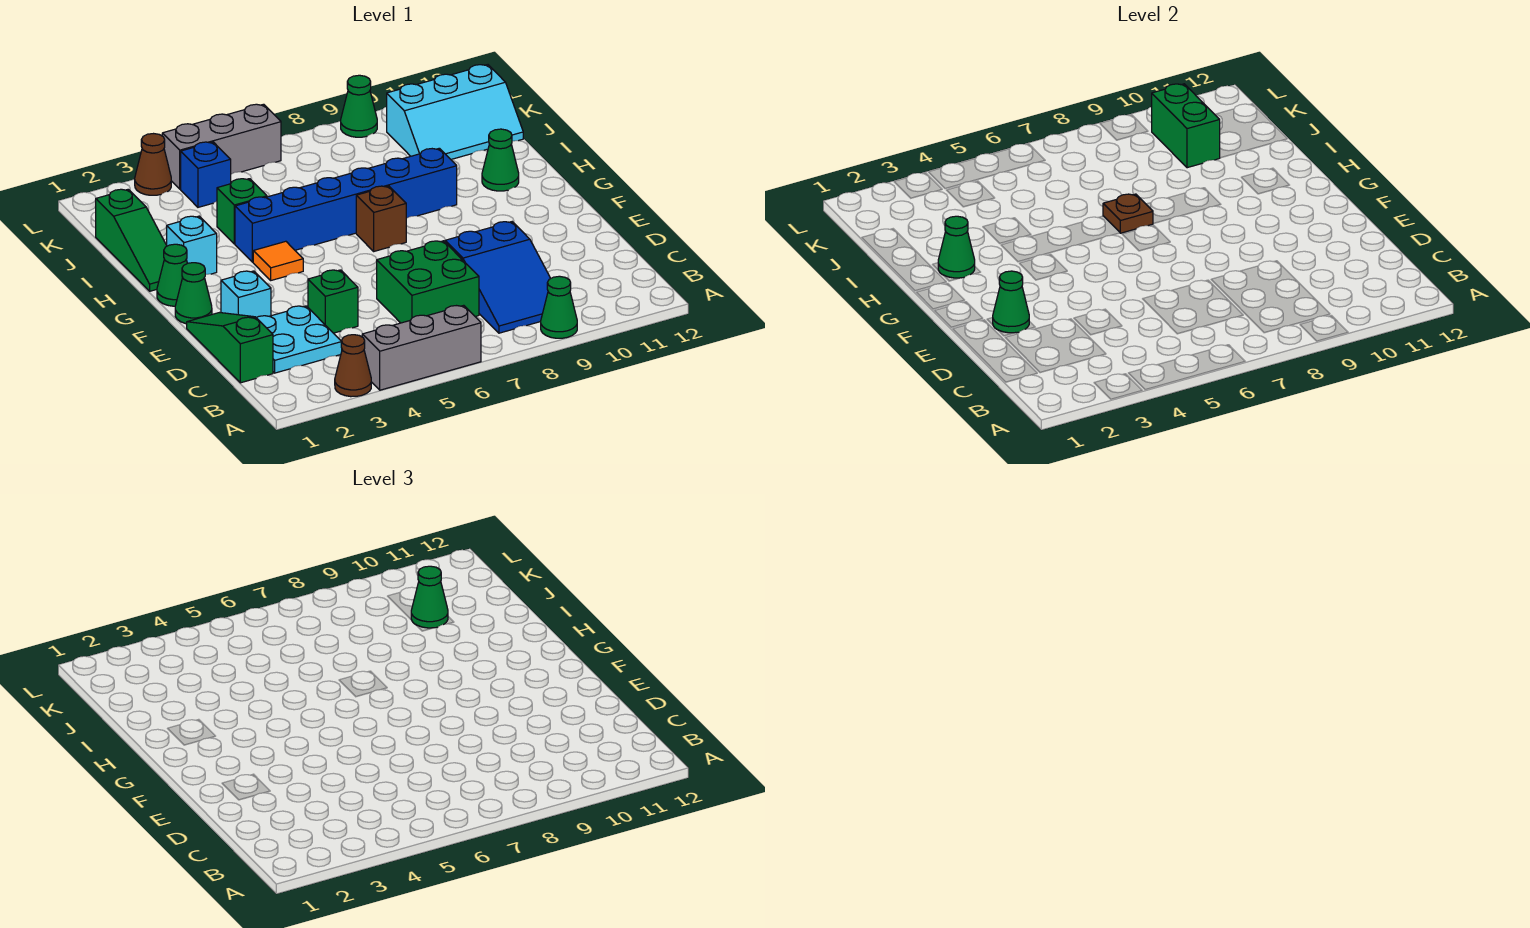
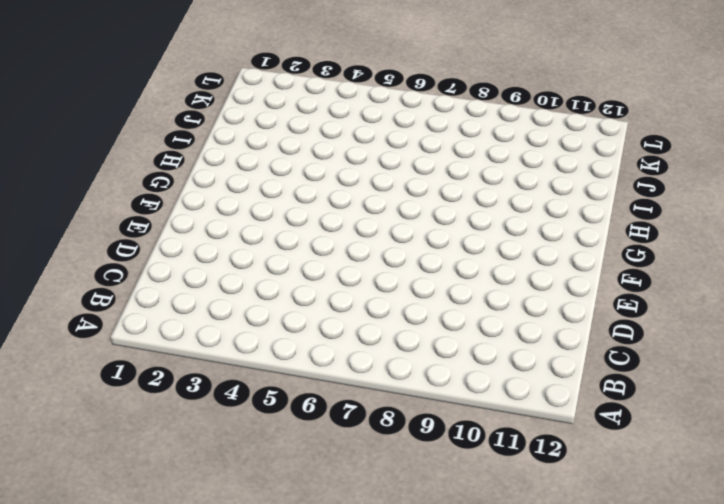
none -> brown 1x1 cone [335,335,371,397]
none -> grey 1x3 brick [362,305,481,390]
none -> green 1x1 cone [541,276,577,338]

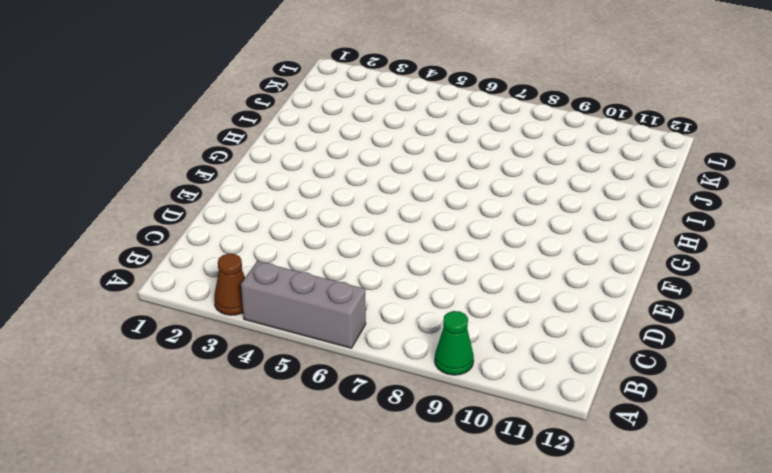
none -> blue 2x3 slope [445,222,551,333]
none -> green 1x3 slope [187,313,273,383]
none -> cyan 2x2 plate [257,306,342,373]

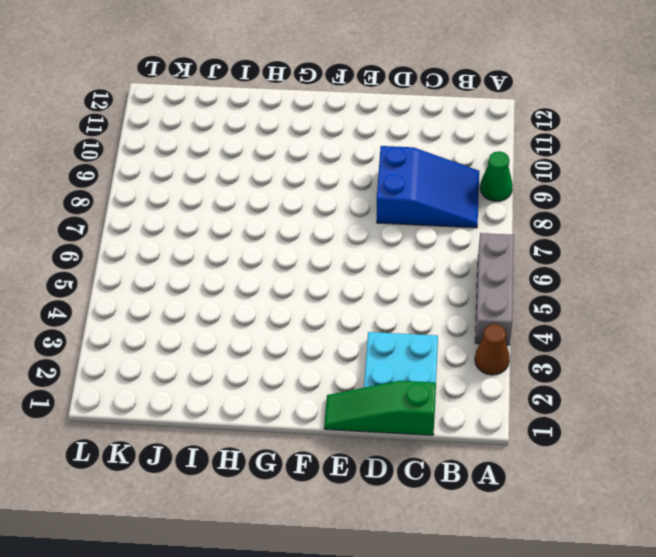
none -> green 2x2 brick [377,241,479,323]
none -> green 1x1 brick [308,270,358,333]
none -> cyan 1x1 brick [221,271,271,318]

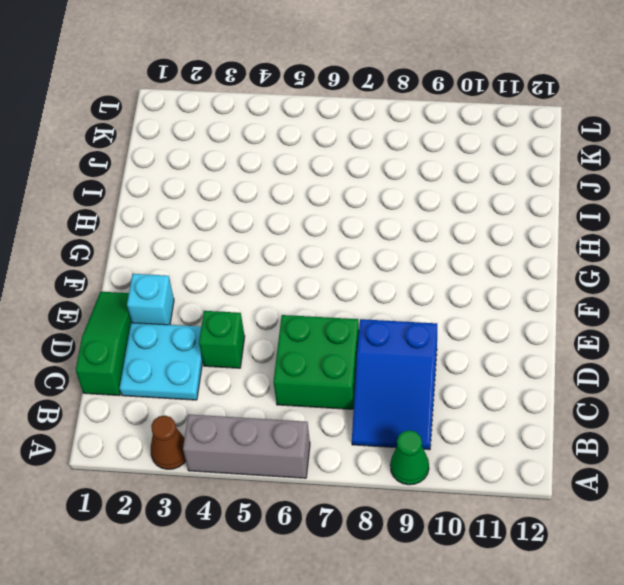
none -> green 1x1 cone [175,263,212,324]
none -> green 1x1 cone [157,244,187,306]
none -> orange 1x1 tile [253,241,303,280]

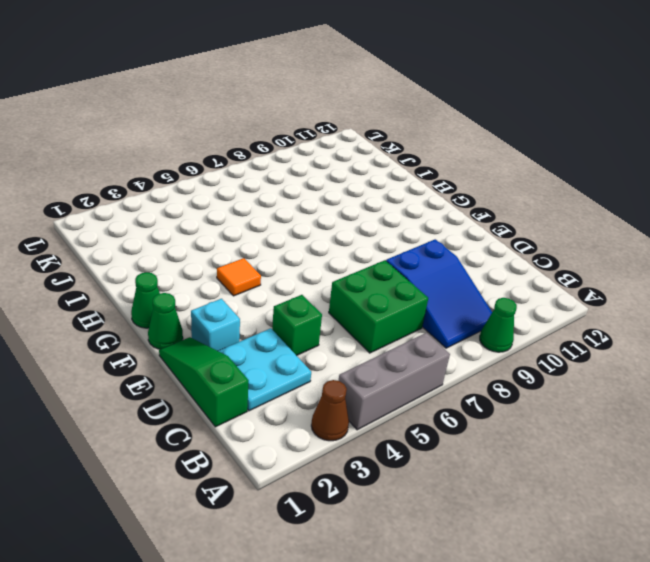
none -> brown 1x1 brick [356,186,406,251]
none -> green 1x3 slope [96,189,167,291]
none -> cyan 1x1 brick [167,216,217,275]

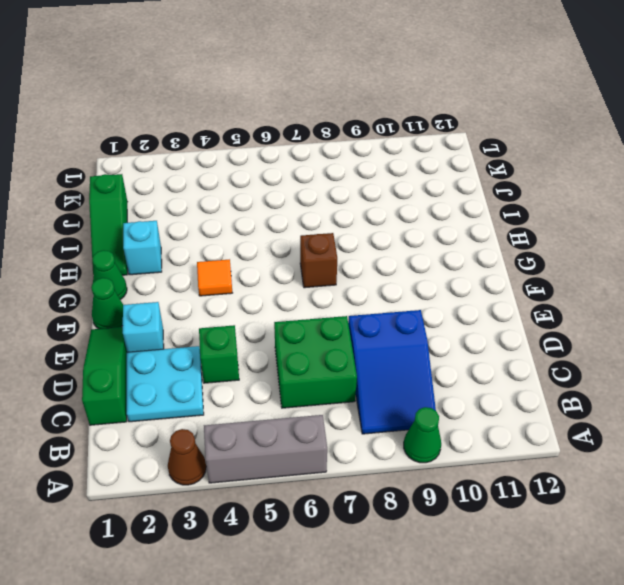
none -> blue 1x6 brick [235,148,457,262]
none -> green 1x1 cone [482,129,519,191]
none -> green 1x1 brick [217,179,267,244]

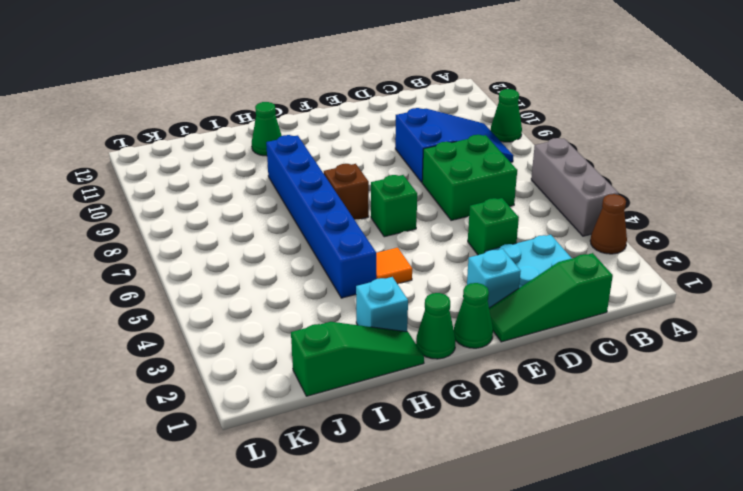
green 1x1 brick [371,175,417,237] -> green 1x1 brick moved to [217,179,267,244]
none -> cyan 2x3 slope [387,65,523,159]
none -> blue 1x1 brick [181,142,231,207]
none -> brown 1x1 cone [135,134,171,195]

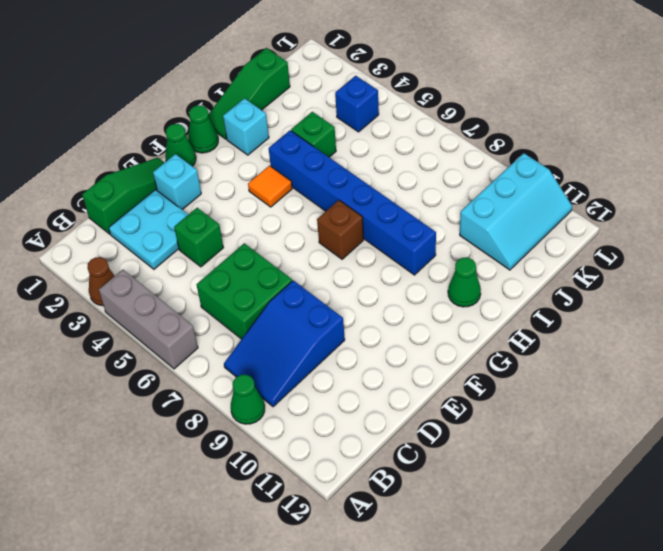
cyan 2x3 slope [460,153,572,270] -> cyan 2x3 slope turned to [387,65,523,159]
none -> brown 1x1 cone [135,134,171,195]
none -> grey 1x3 brick [162,104,281,189]
none -> green 1x1 cone [341,75,377,137]

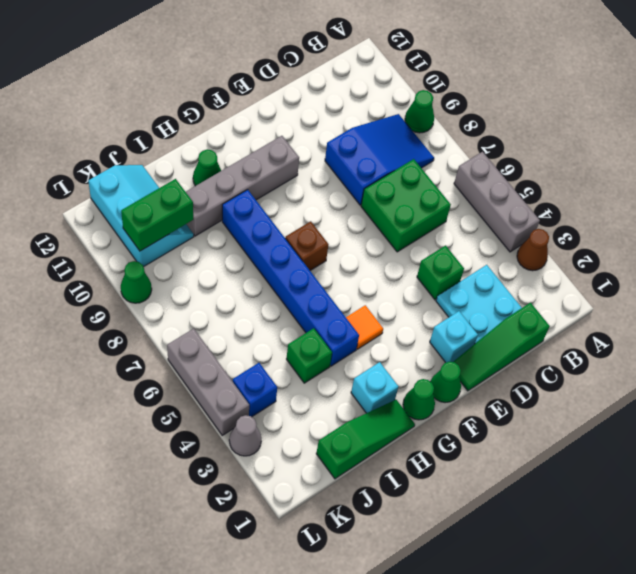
grey 1x4 brick [186,136,299,236] -> none
grey 1x1 cone [229,415,261,456] -> brown 1x1 cone [135,134,171,195]
none -> green 1x1 cone [993,271,1029,333]
none -> green 1x1 cone [938,216,975,278]
none -> brown 1x1 plate [1103,194,1153,233]

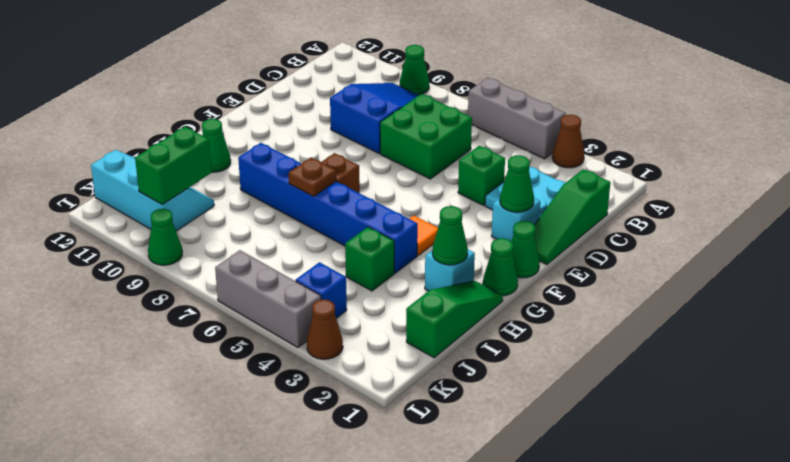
none -> green 1x1 cone [411,566,448,628]

